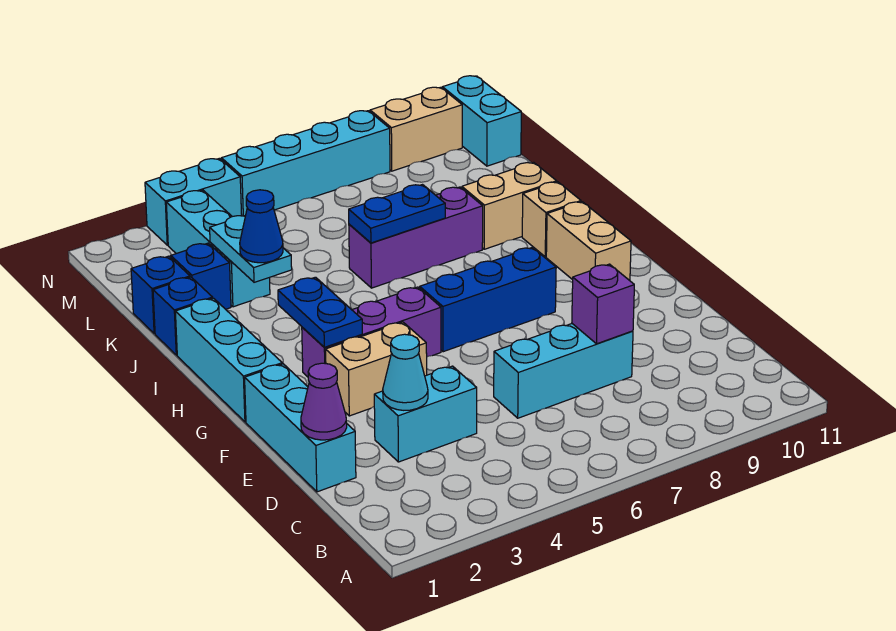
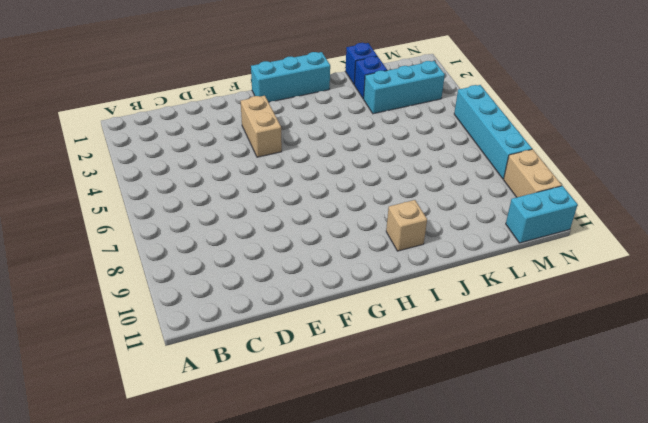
none -> cyan 1x3 brick [245,364,356,492]
none -> cyan 1x2 brick [374,366,477,462]
none -> cyan 1x3 brick [494,324,633,418]

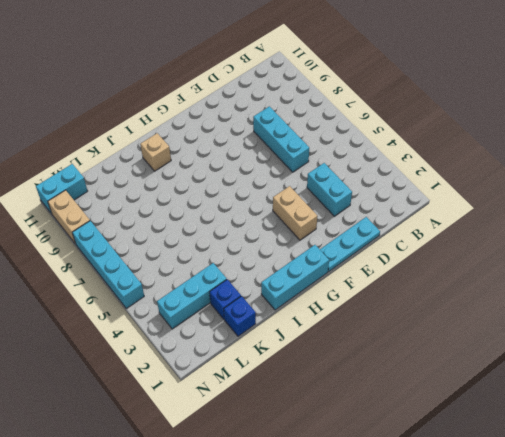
cyan 1x3 plate [320,217,380,271] -> cyan 1x3 brick [245,364,356,492]
none -> purple 1x3 brick [302,287,441,377]
none -> blue 1x3 brick [420,247,556,352]
none -> tan 1x2 brick [546,202,631,281]

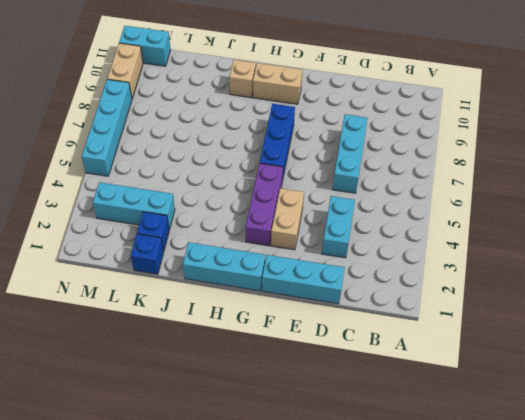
none -> blue 1x1 brick [153,277,213,355]
none -> purple 1x3 brick [349,187,483,288]
none -> tan 1x2 brick [462,162,557,249]

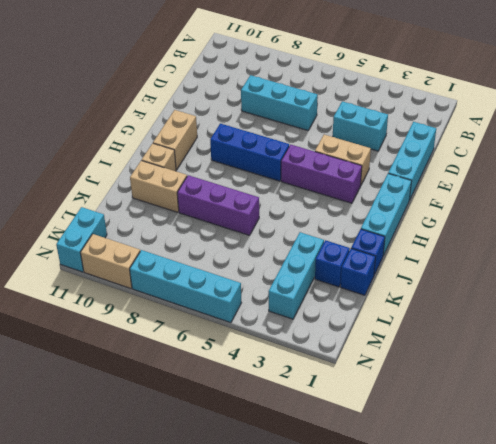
none -> cyan 1x2 brick [145,158,242,245]
none -> purple 1x1 cone [301,363,347,440]
none -> cyan 1x1 cone [383,334,428,410]

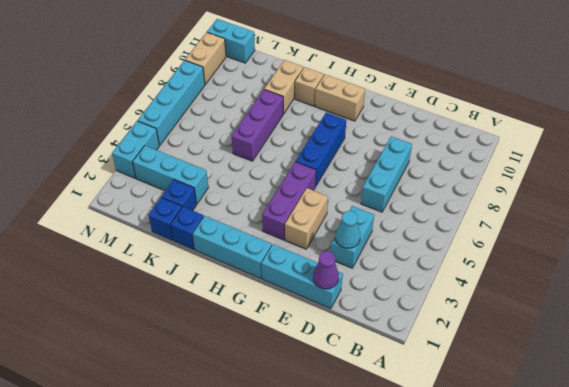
none -> purple 1x1 brick [572,264,634,344]
none -> blue 1x2 plate [278,277,362,347]
none -> cyan 1x2 plate [210,215,292,282]

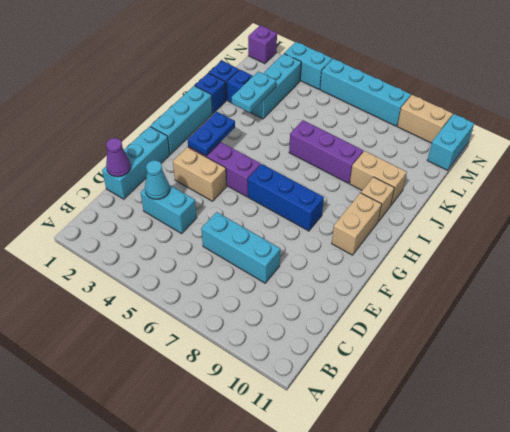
purple 1x1 brick [248,25,277,64] -> purple 1x1 brick moved to [572,264,634,344]
none -> blue 1x2 plate [349,185,445,243]
none -> blue 1x1 cone [240,190,283,263]

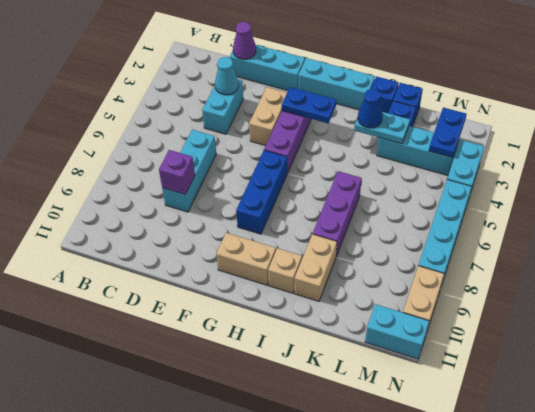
blue 1x2 plate [429,107,467,158] -> blue 1x2 plate moved to [349,185,445,243]

